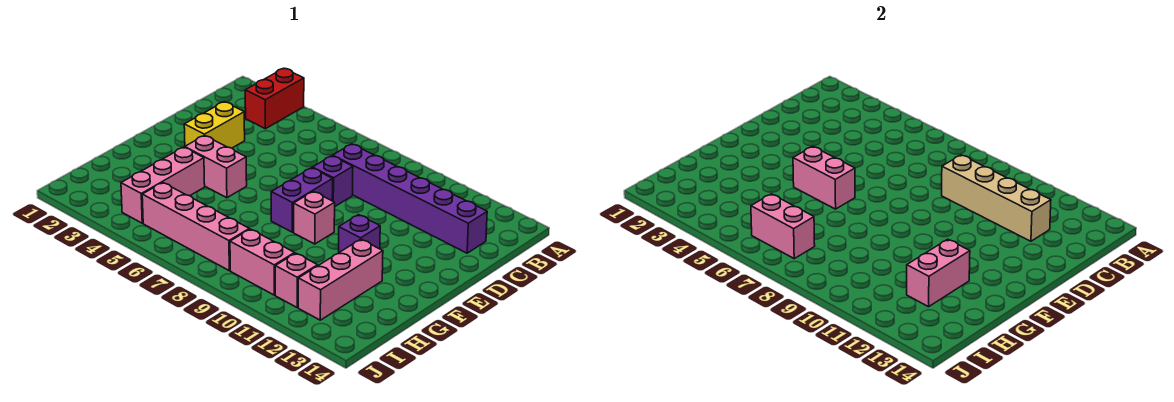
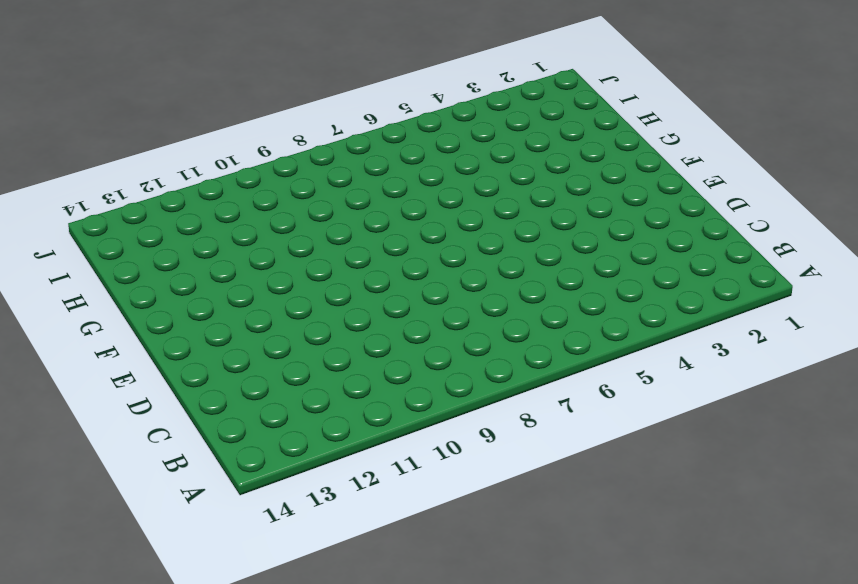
none -> red 1x2 brick [245,69,304,129]
none -> purple 1x6 brick [333,144,487,253]
none -> yellow 1x2 brick [184,102,245,148]

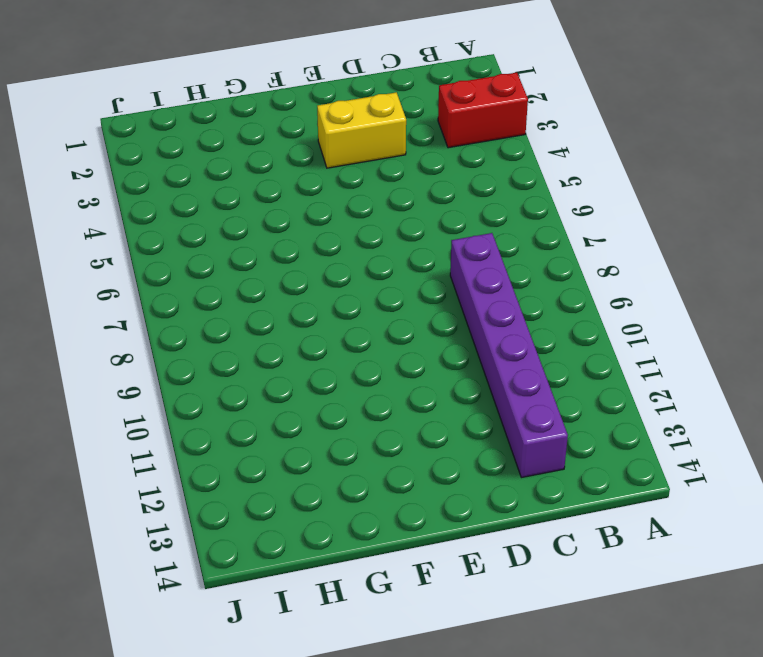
none -> purple 1x1 brick [312,156,353,206]
none -> purple 1x2 brick [271,168,333,232]
none -> pink 1x2 brick [185,135,247,198]

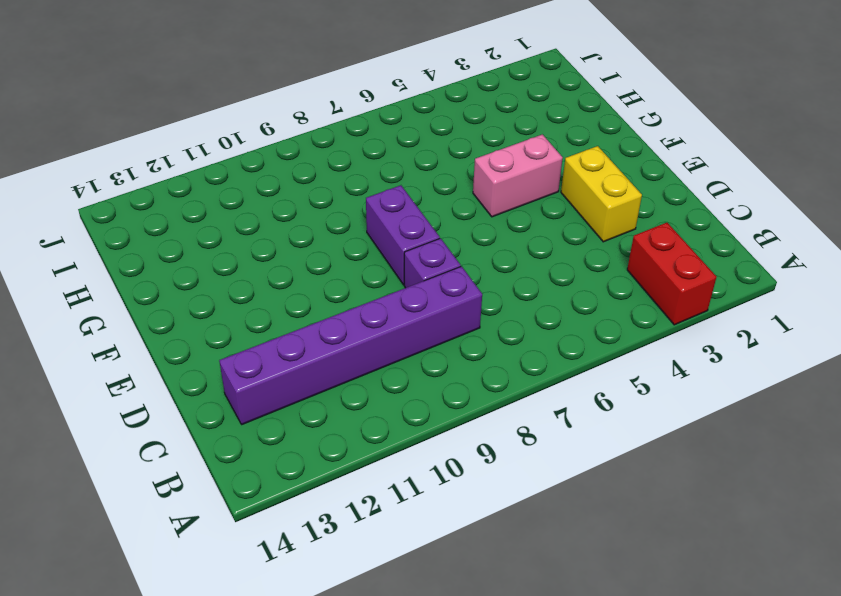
none -> pink 1x1 brick [294,191,335,244]
none -> purple 1x1 brick [339,215,380,252]
none -> pink 1x3 brick [121,147,205,223]

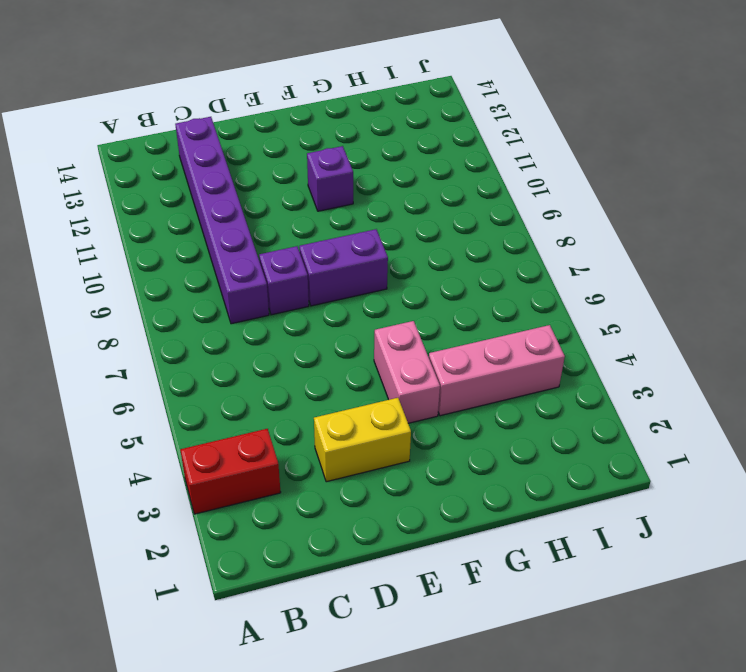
none -> pink 1x1 brick [294,191,335,244]
none -> pink 1x3 brick [298,239,383,320]
none -> pink 1x4 brick [142,183,249,271]

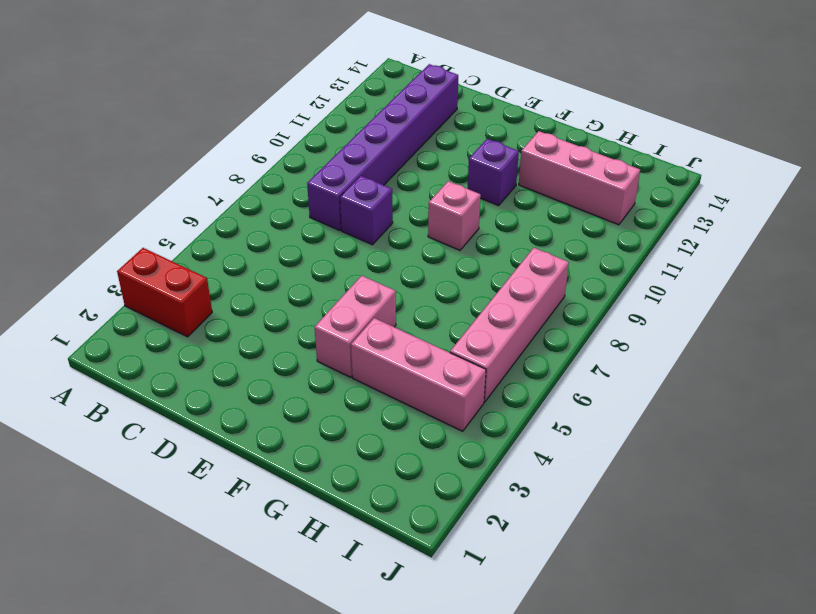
none -> yellow 1x2 brick [184,102,245,148]
none -> purple 1x2 brick [271,168,333,232]
none -> pink 1x2 brick [230,229,295,295]

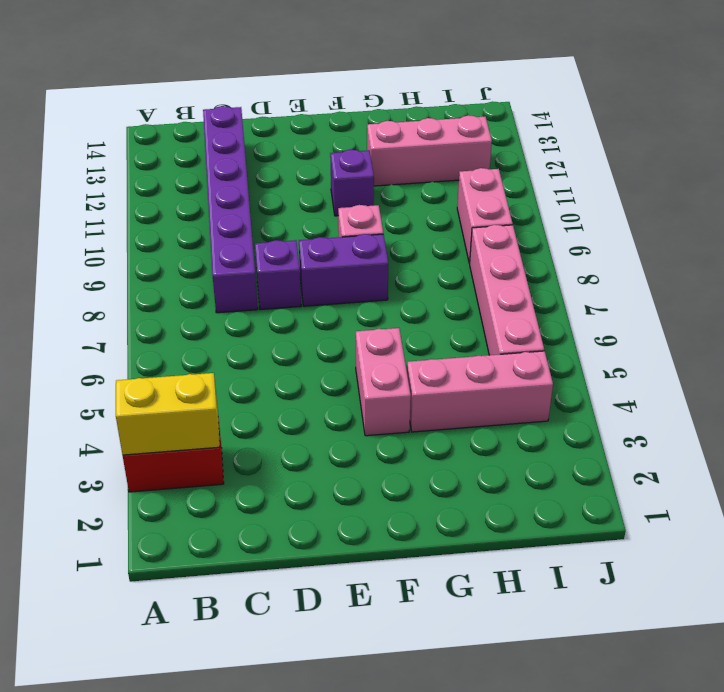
yellow 1x2 brick [116,373,220,455] -> yellow 1x2 brick moved to [184,102,245,148]
none -> pink 1x1 brick [275,253,318,307]
none -> tan 1x4 brick [942,155,1051,241]
none -> pink 1x2 brick [793,146,855,209]

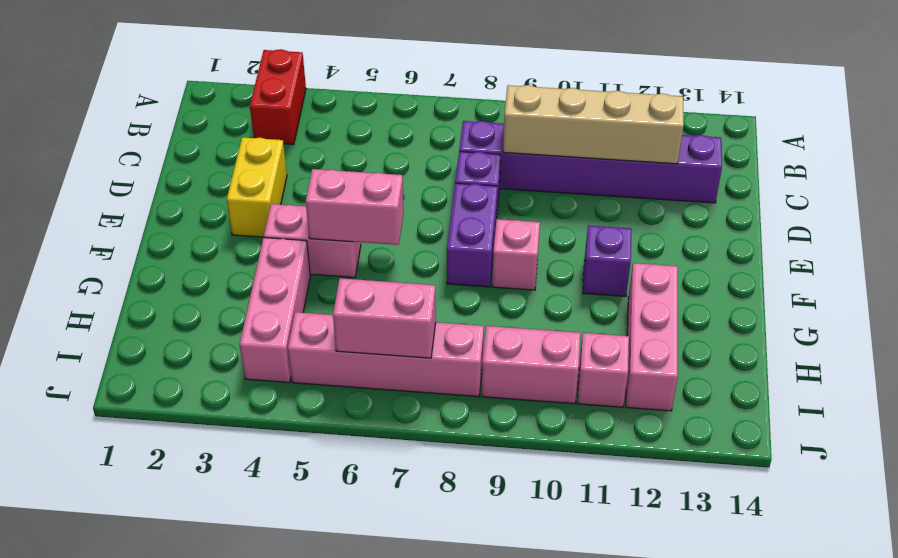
none -> pink 1x2 brick [907,239,970,307]

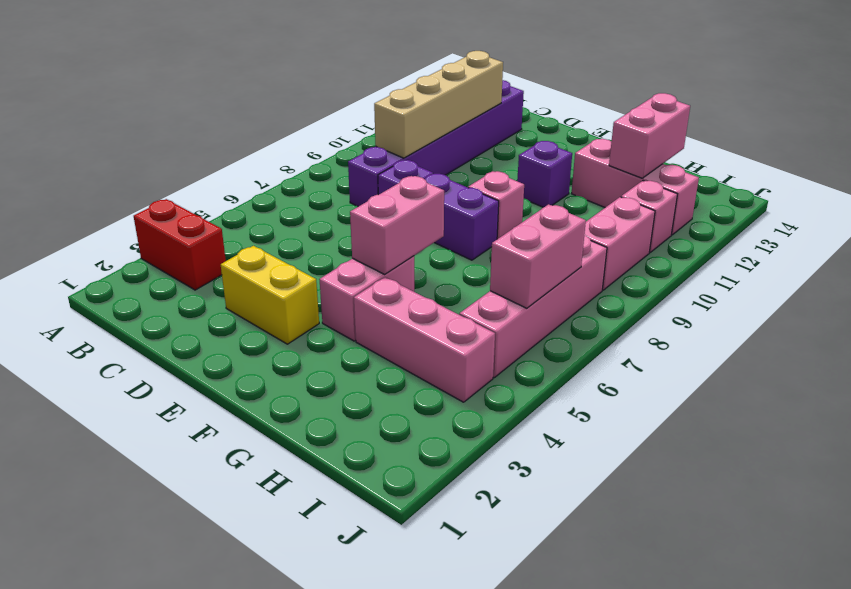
pink 1x2 brick [609,93,690,178] -> pink 1x2 brick turned to [907,239,970,307]

